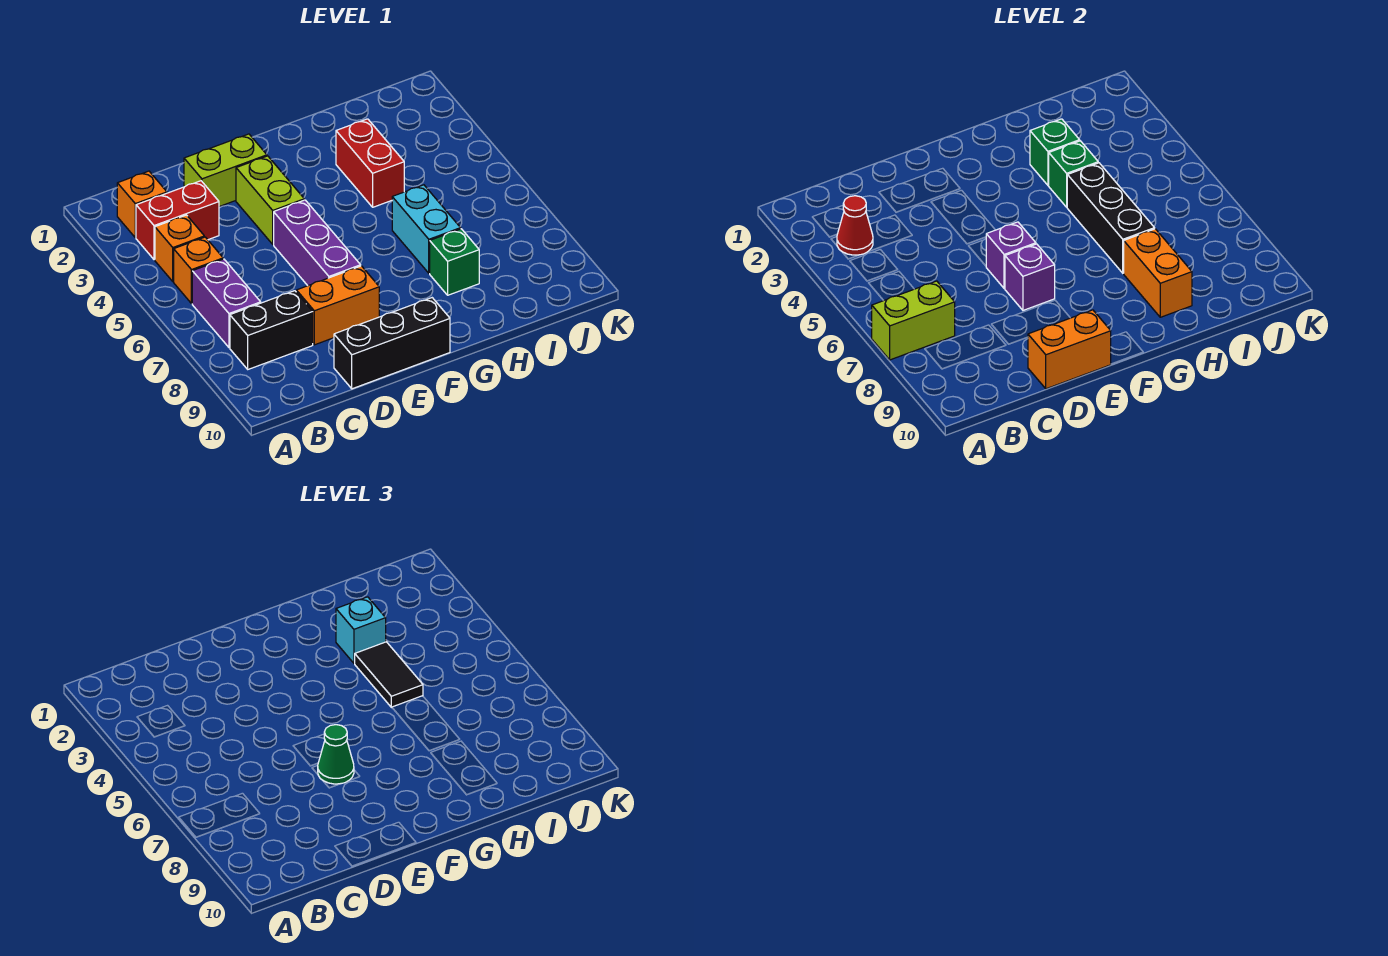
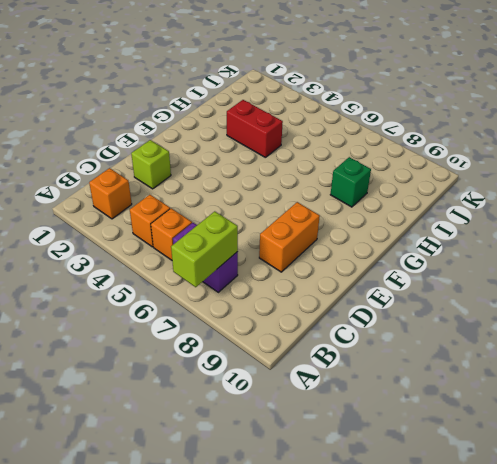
lime 1x1 brick [131,140,171,189] -> lime 1x2 brick [184,134,267,207]
none -> red 1x2 brick [136,181,219,260]
none -> black 1x2 brick [230,291,313,369]
none -> black 1x3 brick [334,298,450,389]

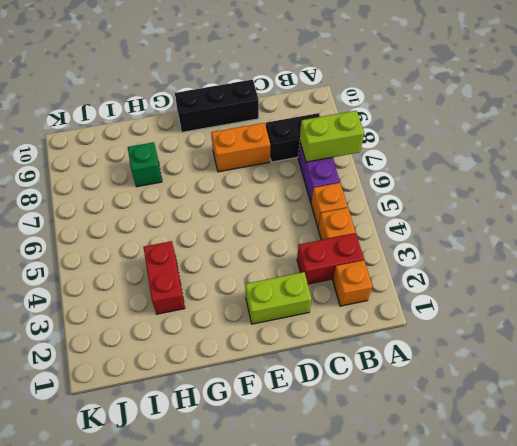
none -> lime 1x2 brick [236,156,304,244]
none -> purple 1x3 brick [274,200,361,286]
none -> cyan 1x2 brick [392,185,461,273]

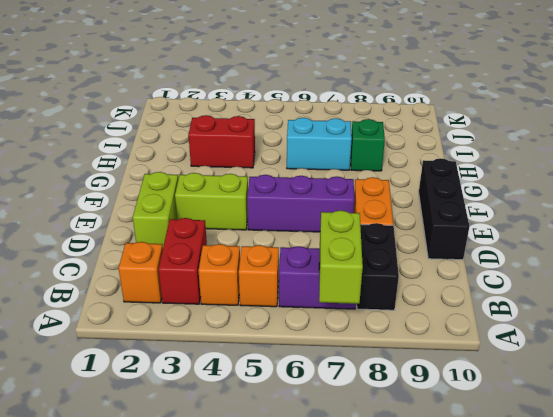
none -> red 1x1 cone [837,196,873,255]
none -> orange 1x2 brick [1028,310,1111,389]
none -> purple 1x1 brick [986,222,1036,289]

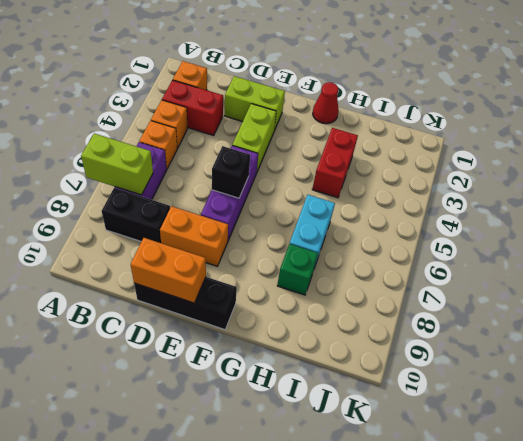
black 1x1 brick [212,146,250,198] -> purple 1x1 brick [986,222,1036,289]
red 1x1 cone [313,82,339,124] -> red 1x1 cone moved to [837,196,873,255]
none -> purple 1x1 brick [1005,244,1055,310]
none -> green 1x1 brick [1030,119,1080,185]
none -> green 1x1 brick [1048,141,1098,207]

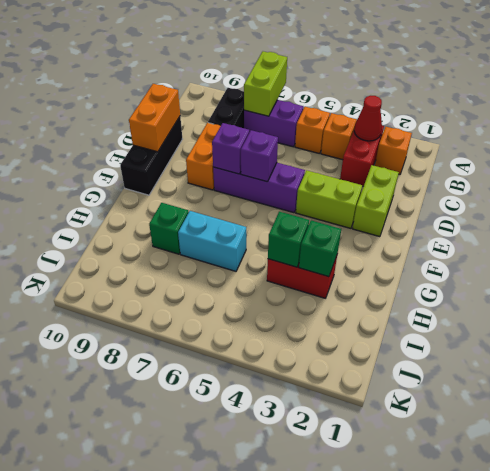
none -> black 1x3 brick [1067,163,1155,273]
none -> orange 1x2 brick [1124,229,1192,317]
none -> green 1x1 cone [318,725,354,784]

